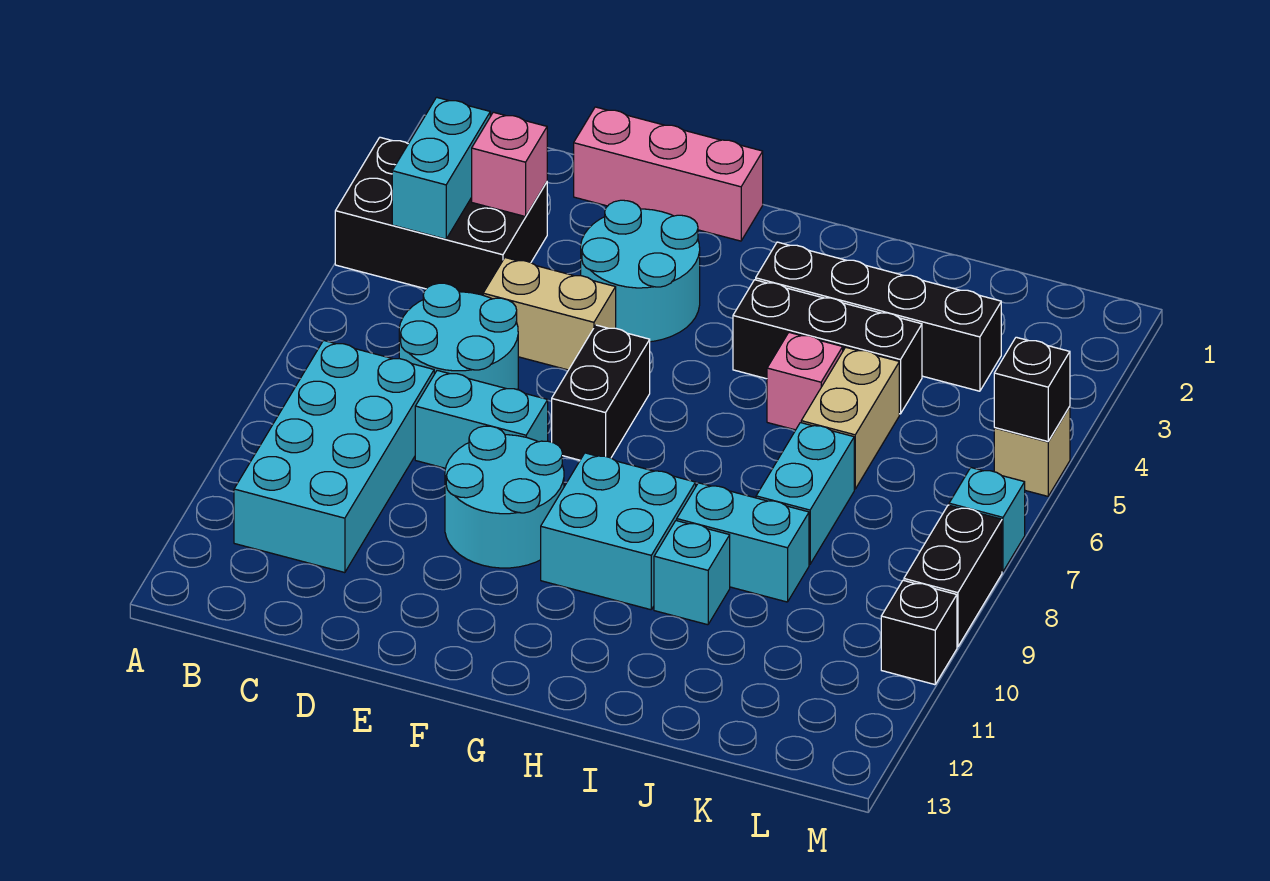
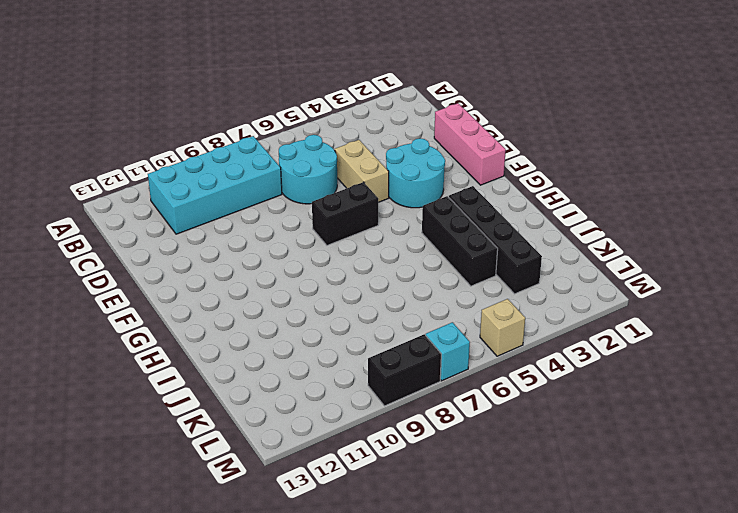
none -> black 2x3 brick [335,137,547,295]
none -> cyan 1x2 brick [415,370,548,468]
none -> cyan 2x2 round brick [445,426,564,568]

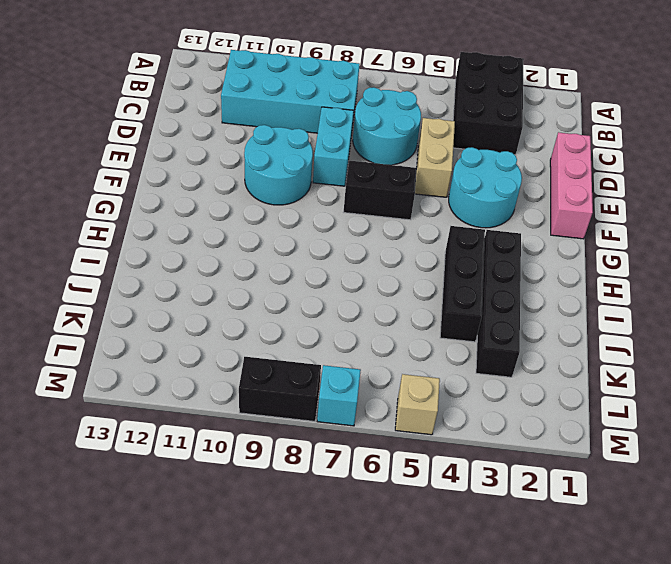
none -> cyan 2x2 brick [541,453,696,610]
none -> pink 1x1 brick [767,332,843,430]
none -> cyan 1x2 brick [677,483,809,602]

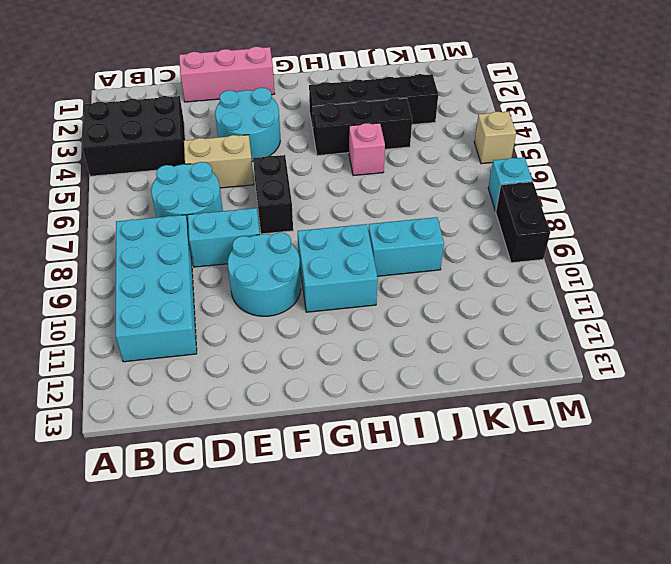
none -> cyan 1x1 brick [654,521,730,625]
none -> tan 1x2 brick [801,347,899,489]
none -> cyan 1x2 brick [756,423,854,564]

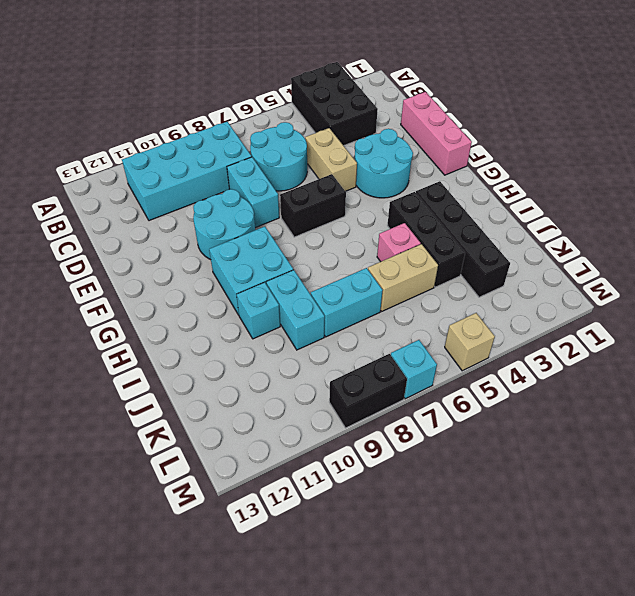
none -> black 1x1 brick [881,580,957,685]
none -> cyan 1x2 brick [392,97,490,239]
none -> pink 1x1 brick [472,112,547,217]

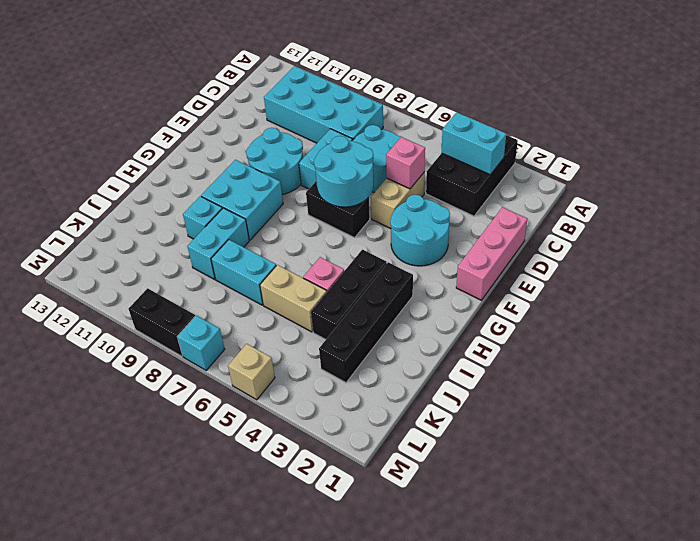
pink 1x1 brick [386,137,425,189] -> pink 1x1 brick moved to [472,112,547,217]
cyan 2x2 round brick [314,136,374,207] -> none
none -> black 1x1 brick [881,580,957,685]
none -> black 1x1 brick [994,337,1070,441]

